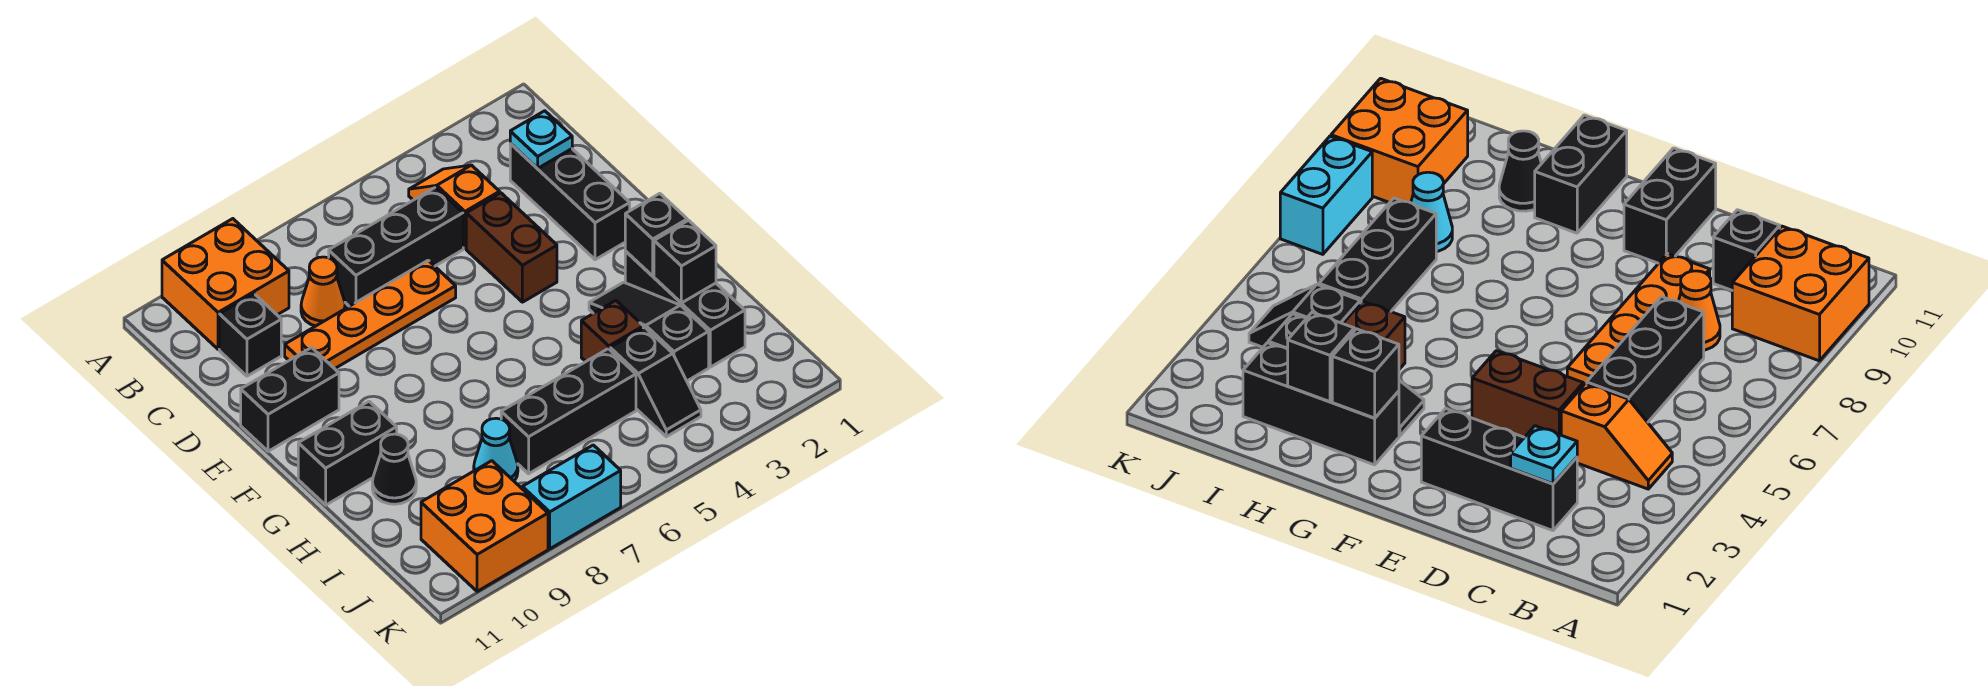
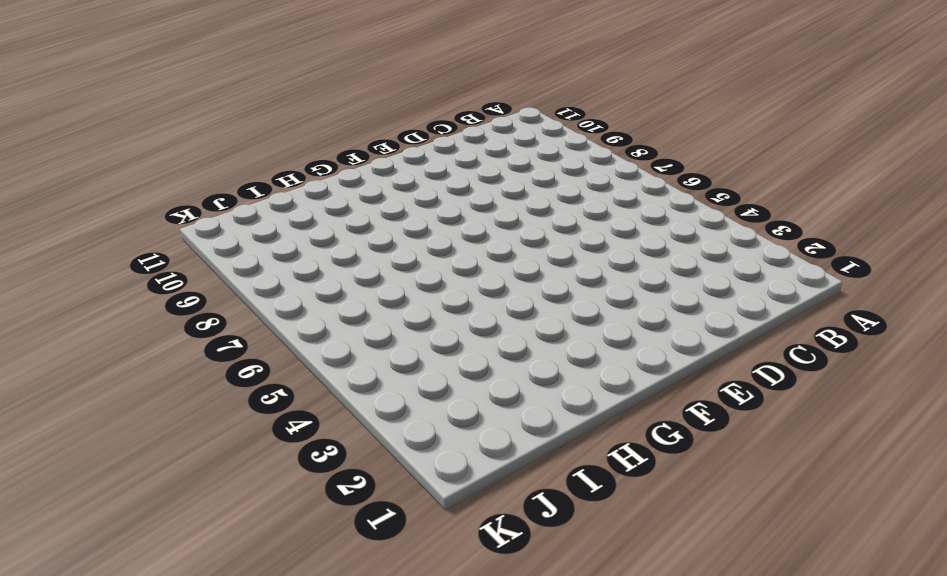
none -> orange 2x2 brick [162,219,289,349]
none -> orange 1x2 slope [409,165,500,248]
none -> black 1x3 brick [510,144,630,260]

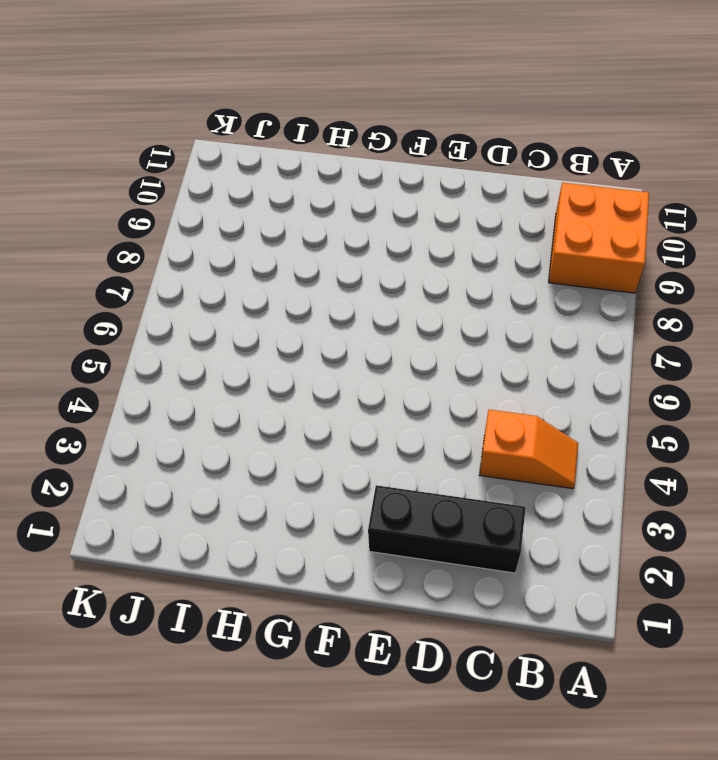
none -> black 1x3 brick [329,187,463,306]
none -> orange 1x1 cone [301,257,345,326]
none -> black 1x1 brick [219,294,281,376]

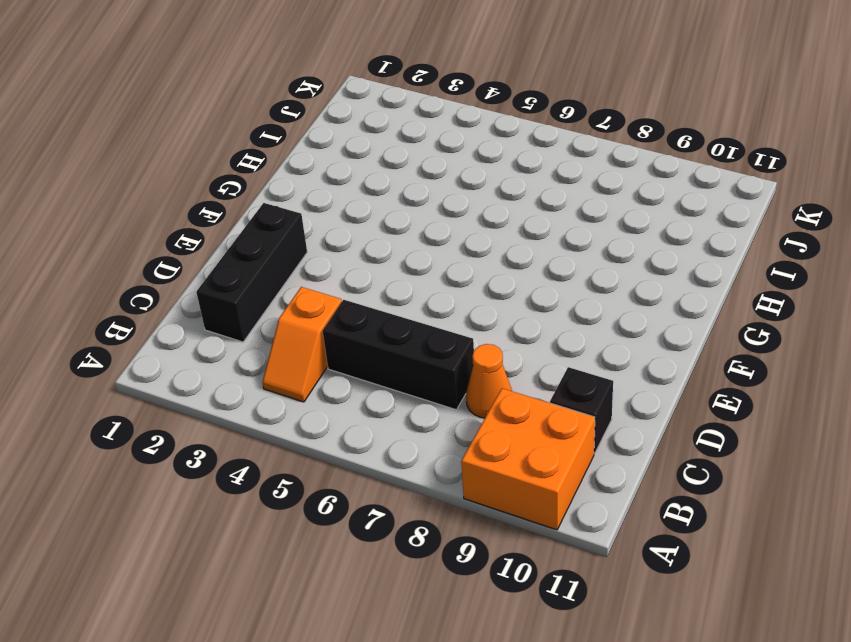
none -> brown 1x2 brick [466,193,557,302]
none -> orange 1x4 plate [285,260,456,369]
none -> black 1x2 brick [241,348,339,451]

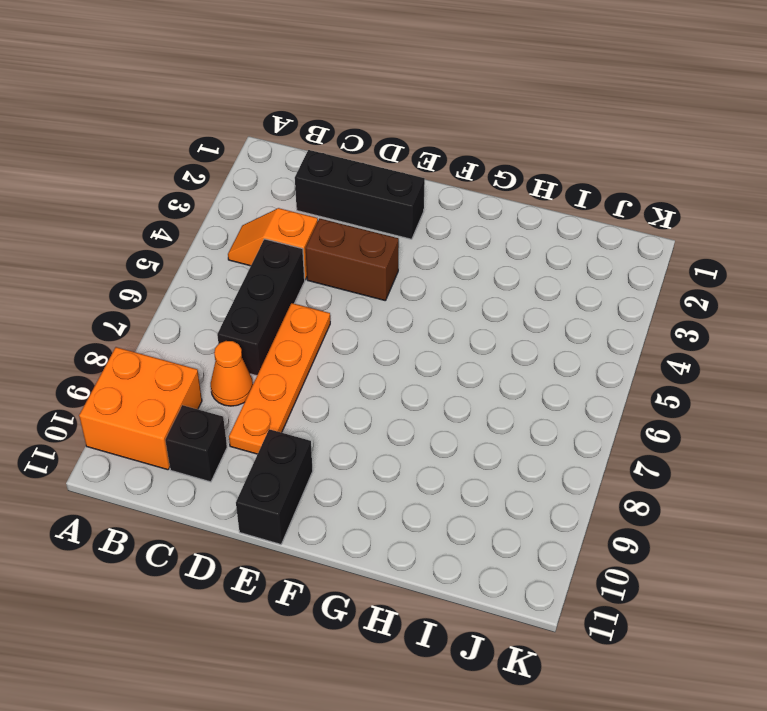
none -> black 1x3 brick [625,251,745,367]
none -> black 1x3 slope [589,282,709,381]
none -> black 1x2 brick [298,401,397,505]

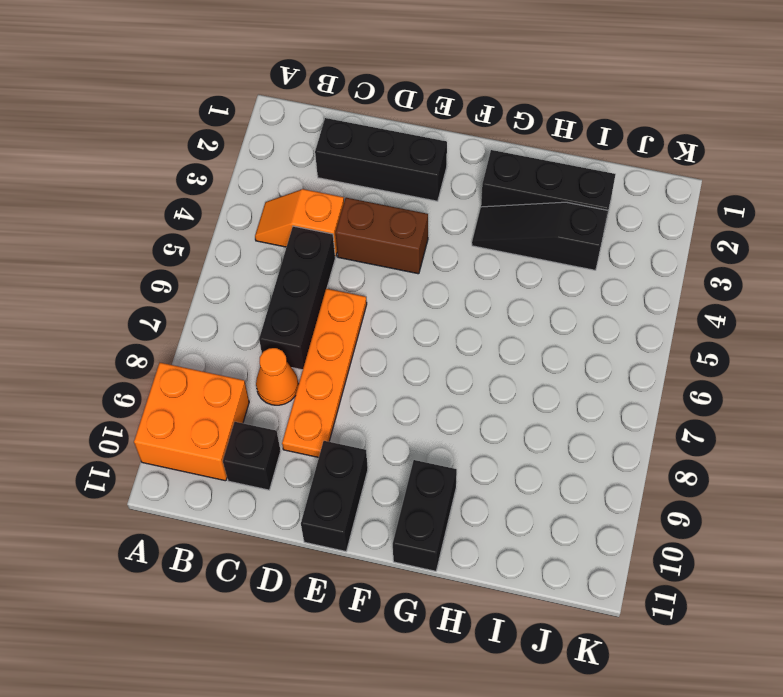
none -> brown 1x1 brick [581,301,643,361]
none -> black 1x1 cone [372,434,416,504]
none -> black 1x2 slope [610,327,701,437]

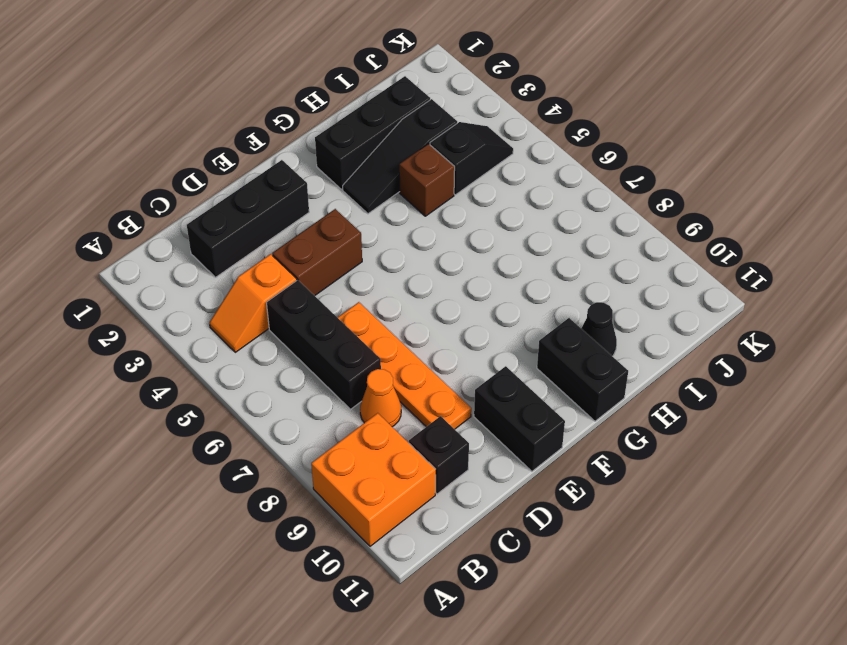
none -> black 1x3 brick [501,348,636,474]
none -> cyan 1x1 cone [474,418,518,481]
none -> orange 2x2 brick [421,461,548,591]

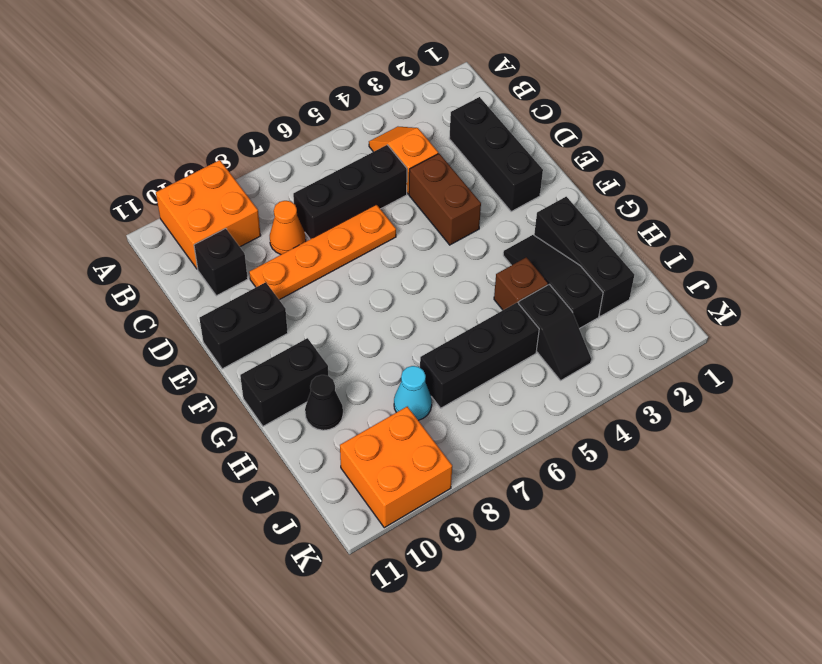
none -> cyan 1x2 brick [522,445,621,549]
none -> cyan 1x1 plate [510,111,572,169]
none -> black 1x1 brick [625,194,687,276]

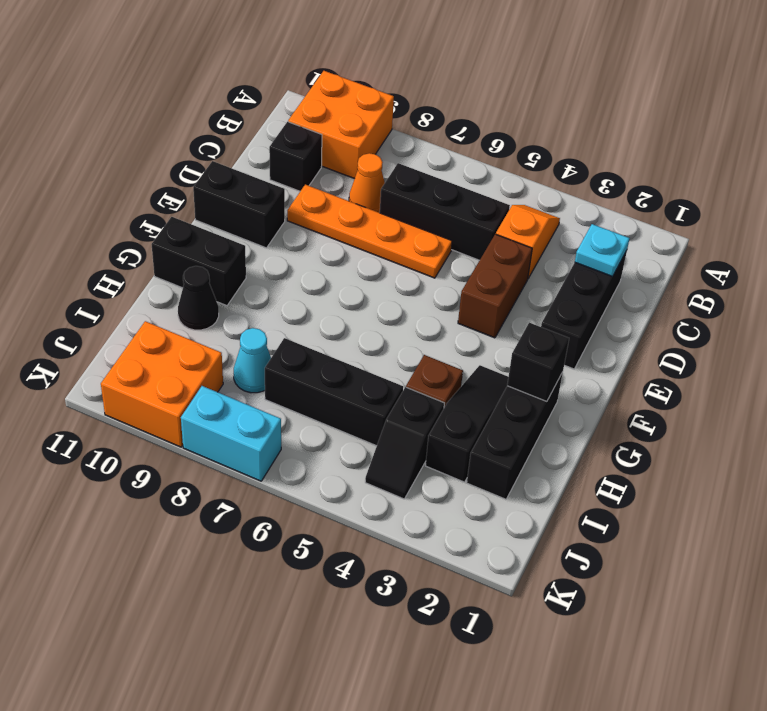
none -> black 1x1 brick [654,220,716,303]

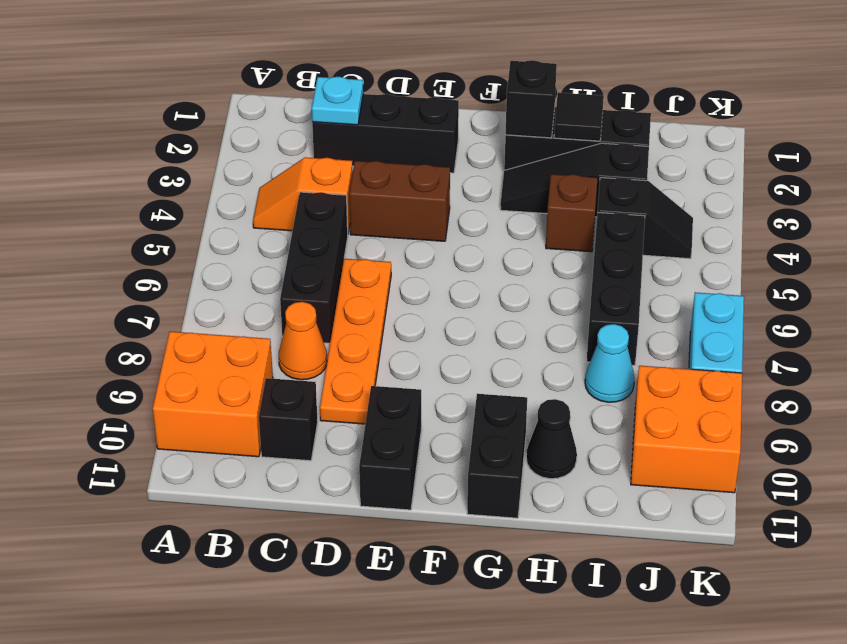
black 1x1 tile [554,93,604,141] -> black 1x1 brick [654,220,716,303]

